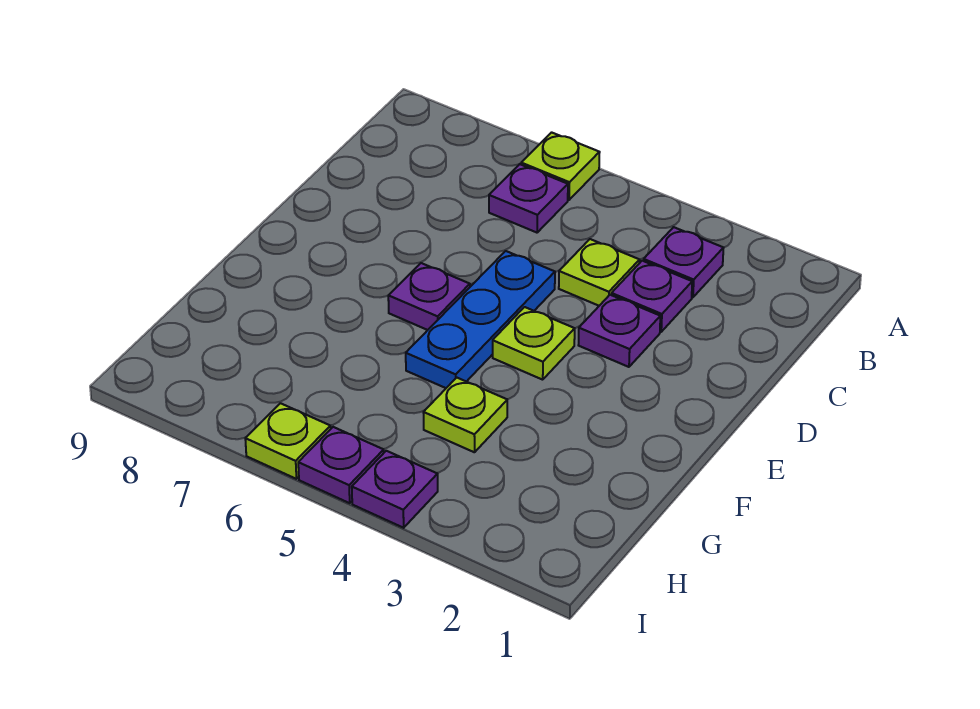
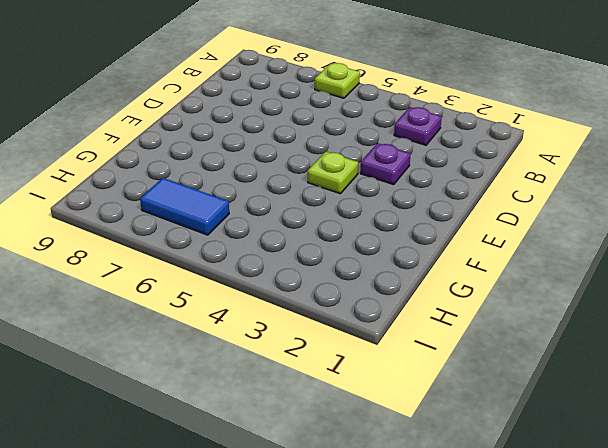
blue 1x2 tile [140,178,229,235] -> none
none -> purple 1x1 plate [489,164,568,233]
none -> purple 1x1 plate [611,261,692,332]
none -> lime 1x1 plate [559,239,640,306]

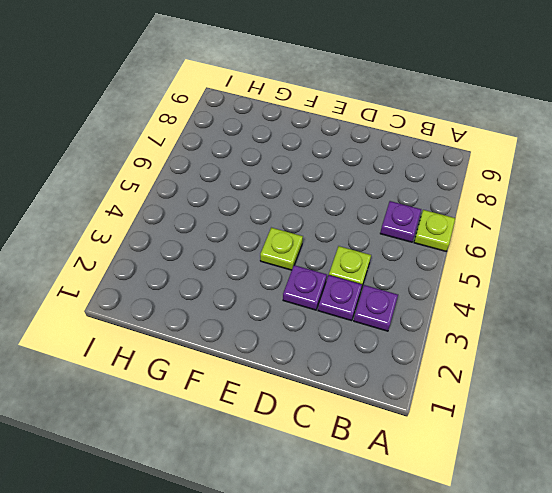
none -> blue 1x3 plate [406,251,555,388]
none -> purple 1x1 plate [388,263,470,330]
none -> lime 1x1 plate [423,378,507,452]

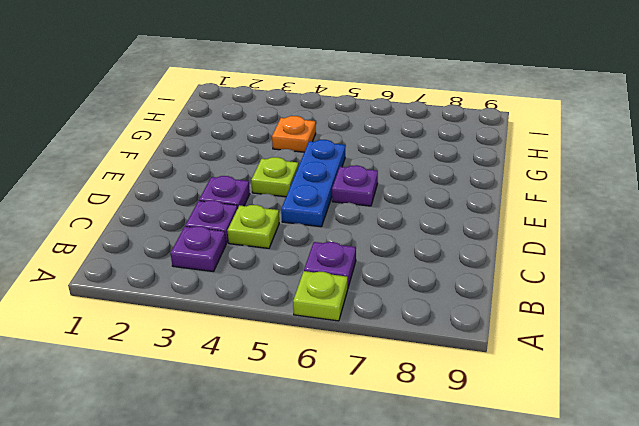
orange 1x1 plate [272,116,316,152] -> lime 1x1 plate [423,378,507,452]
none -> purple 1x1 plate [352,451,438,528]
none -> purple 1x1 plate [298,427,384,503]
none -> lime 1x1 plate [245,403,331,479]

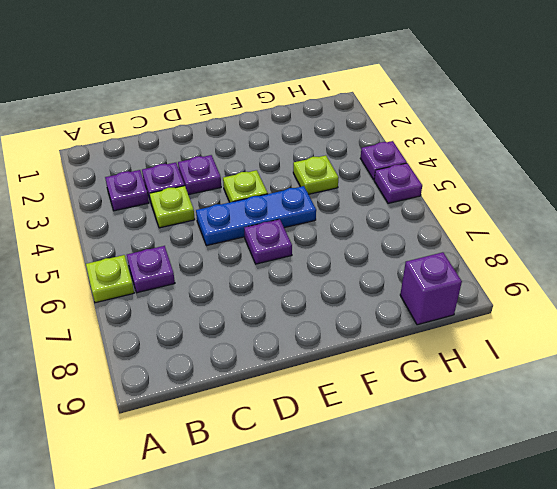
purple 1x1 brick [400,252,462,325] -> none
none -> lime 1x1 plate [245,403,331,479]

